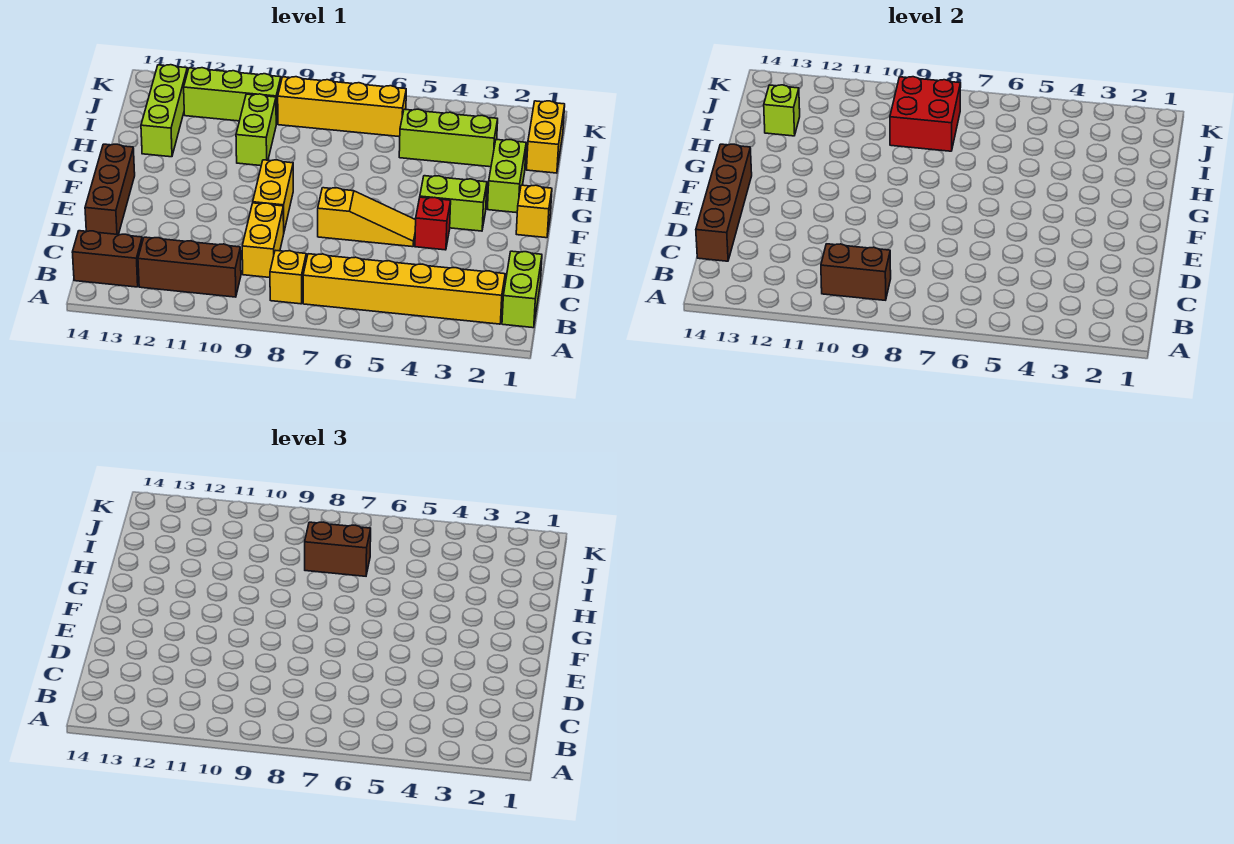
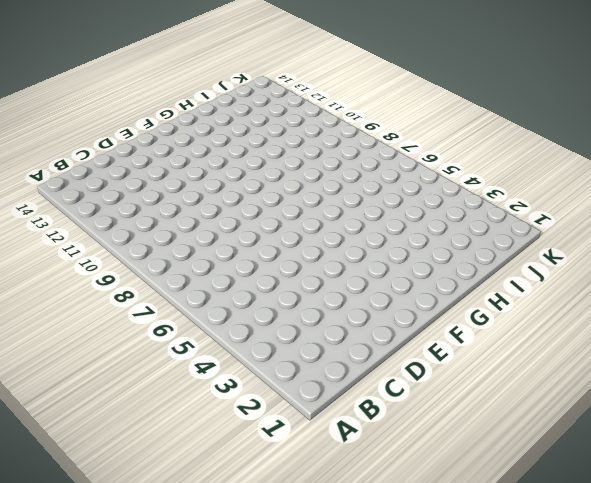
none -> lime 1x2 brick [502,251,542,328]
none -> yellow 1x6 brick [303,254,505,324]
none -> yellow 1x1 brick [270,250,306,304]

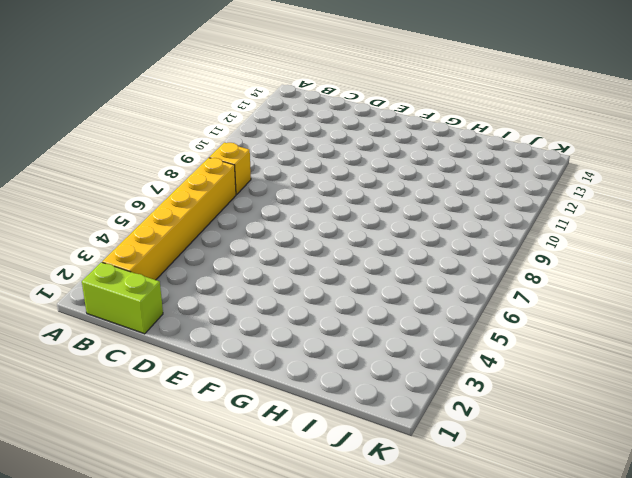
none -> brown 1x3 brick [138,237,241,297]
none -> brown 1x2 brick [72,231,142,287]
none -> yellow 1x2 brick [242,203,284,278]

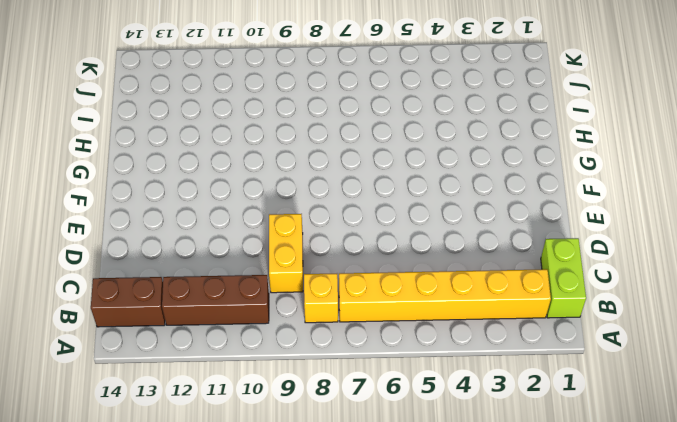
none -> brown 1x3 brick [85,144,135,235]
none -> red 1x1 brick [415,197,451,250]
none -> yellow 1x3 slope [318,188,416,247]

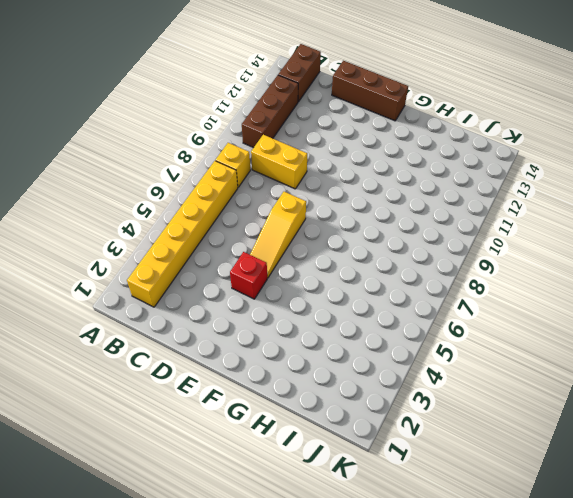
none -> lime 1x2 brick [502,251,542,328]
none -> yellow 1x2 brick [253,160,293,231]
none -> yellow 1x1 brick [516,185,552,238]

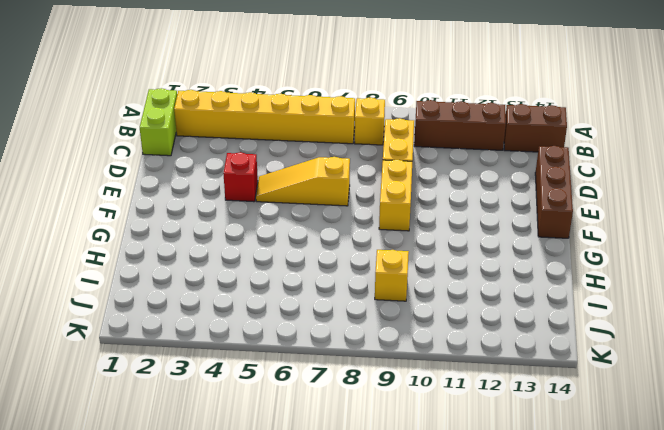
yellow 1x1 brick [375,250,409,301] -> yellow 1x1 brick moved to [516,185,552,238]
none -> lime 1x2 brick [420,176,487,231]
none -> lime 1x2 brick [488,139,526,213]
none -> lime 1x2 brick [236,94,276,166]

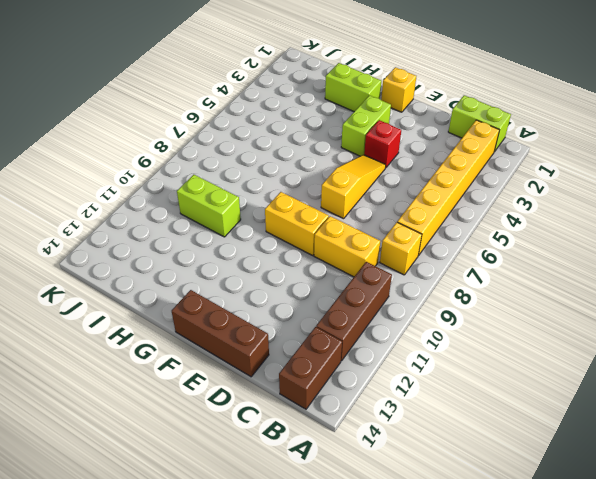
none -> lime 1x3 brick [141,65,187,157]
none -> yellow 1x2 brick [527,101,565,173]
none -> lime 1x3 brick [399,109,498,167]

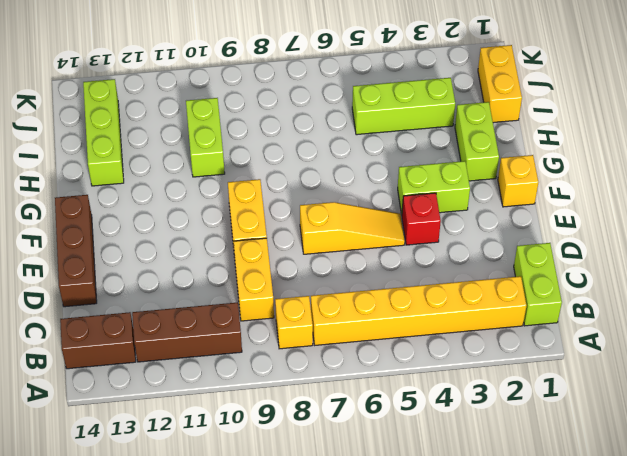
none -> yellow 1x4 brick [278,77,406,137]
none -> lime 1x3 brick [184,68,281,124]
none -> brown 1x2 brick [821,244,891,300]

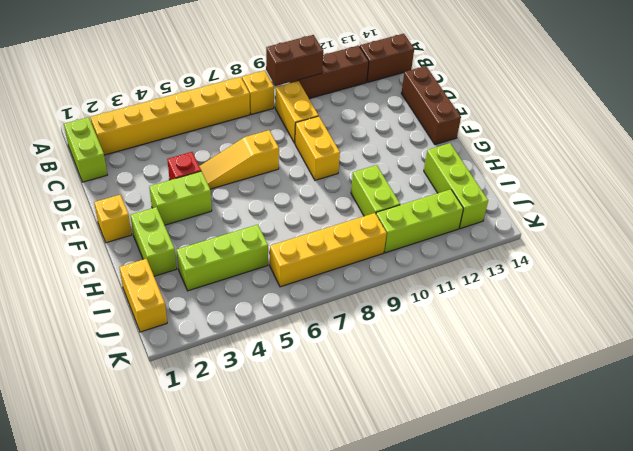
none -> brown 1x4 brick [696,144,752,261]
none -> red 2x2 brick [890,77,961,151]
none -> lime 1x1 brick [764,85,800,136]

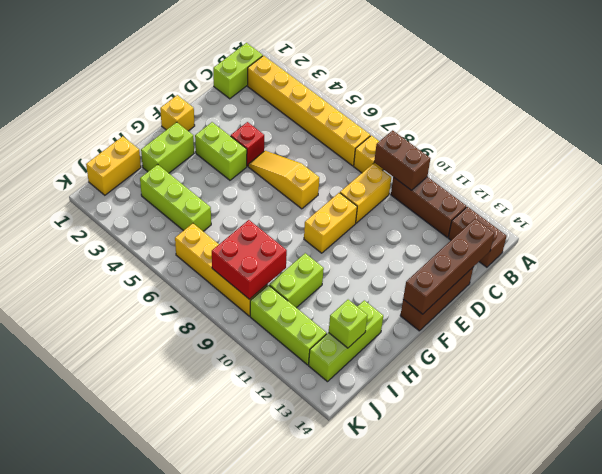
none -> brown 1x2 brick [305,522,371,576]

